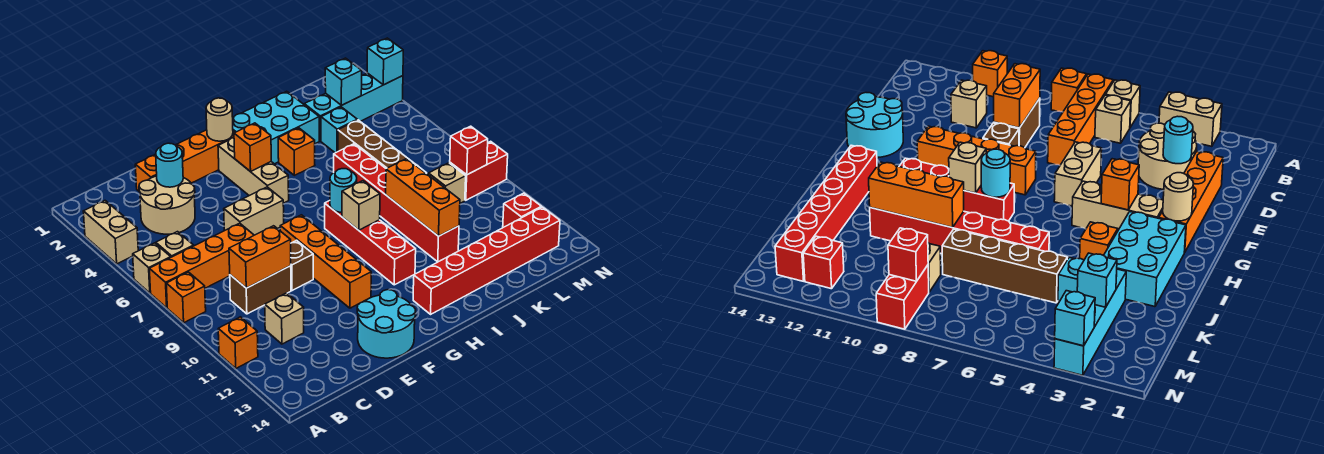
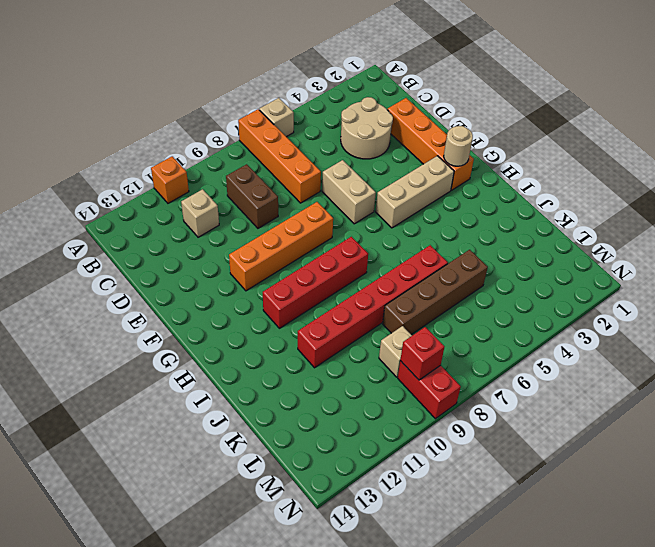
none -> tan 1x2 brick [83,201,138,264]
none -> orange 1x1 brick [166,272,206,323]
none -> tan 1x1 brick [156,232,194,257]
none -> brown 1x1 brick [291,240,313,291]

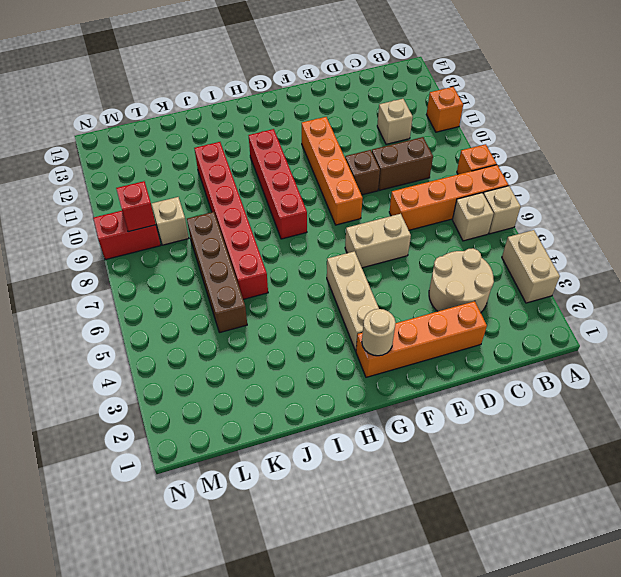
none -> cyan 2x2 round brick [357,290,416,358]
none -> cyan 2x3 brick [233,91,319,164]
none -> red 1x6 brick [413,207,560,314]
none -> orange 1x1 brick [278,128,315,175]

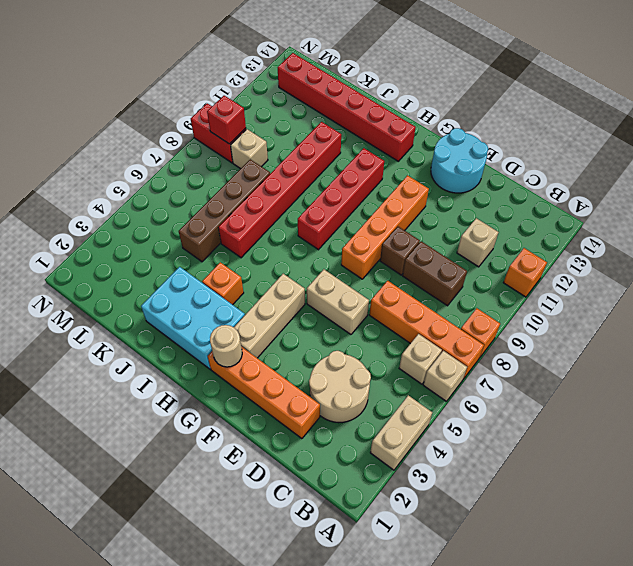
none -> cyan 1x4 brick [304,73,403,141]
none -> cyan 1x1 brick [321,107,357,153]
none -> red 1x1 brick [503,193,541,227]
none -> orange 1x2 brick [229,226,291,288]

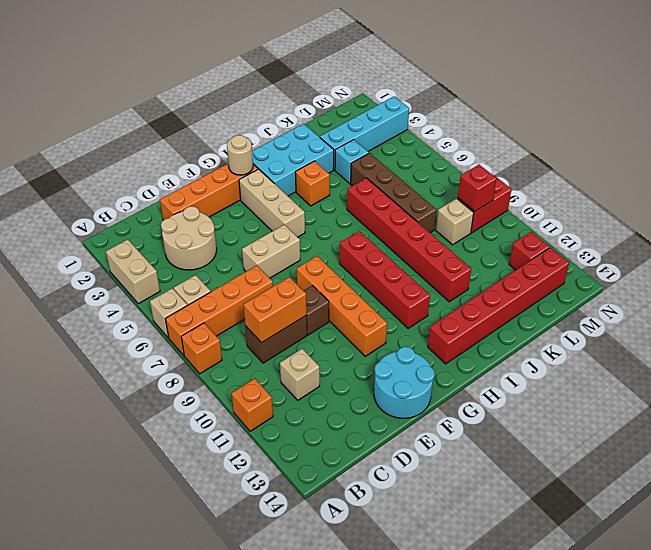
none -> cyan 1x1 round brick [156,143,183,187]
none -> orange 1x1 brick [234,123,271,172]
none -> cyan 1x1 round brick [330,169,357,213]
none -> tan 1x1 brick [342,181,380,230]

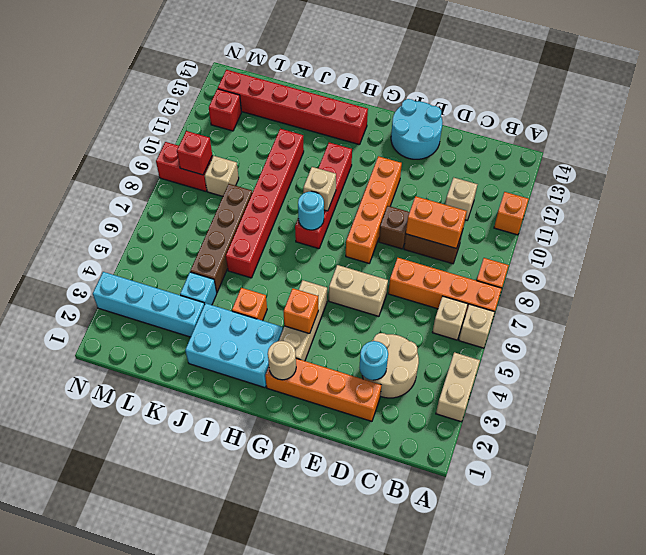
none -> orange 1x3 brick [386,159,460,236]
none -> cyan 1x1 brick [325,58,362,105]
none -> cyan 1x1 brick [367,38,403,85]

